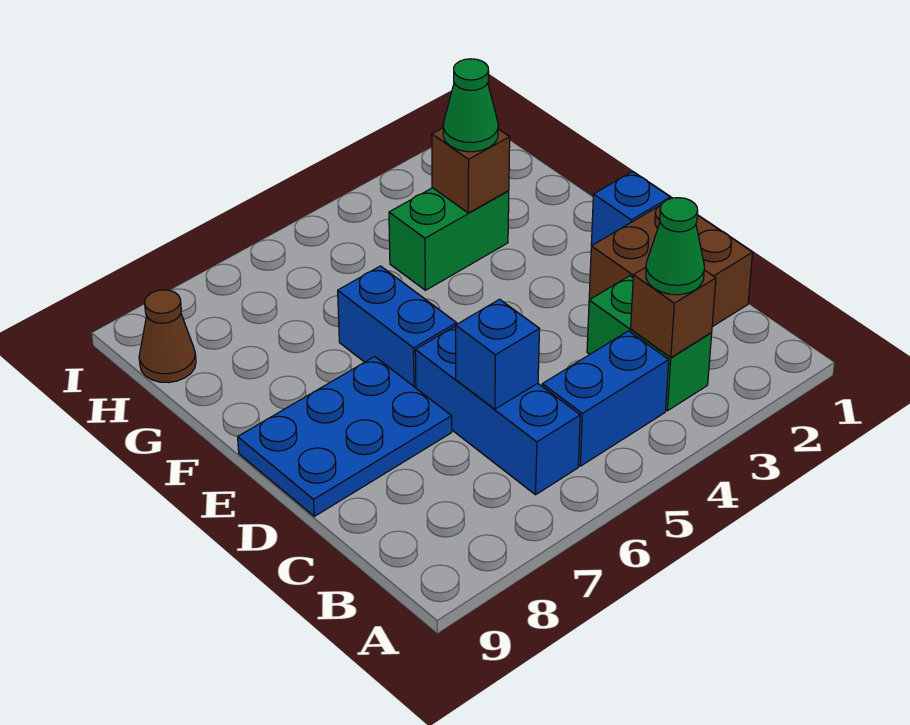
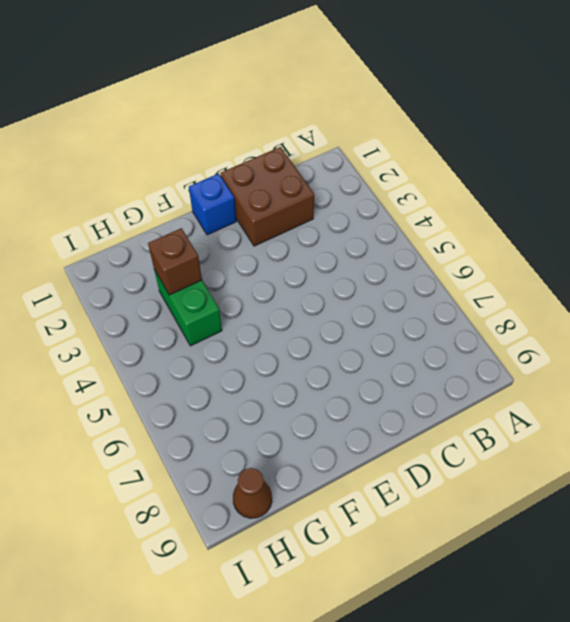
none -> green 1x2 brick [587,276,712,411]
none -> blue 1x2 brick [542,331,669,466]
none -> blue 1x3 brick [415,326,580,495]

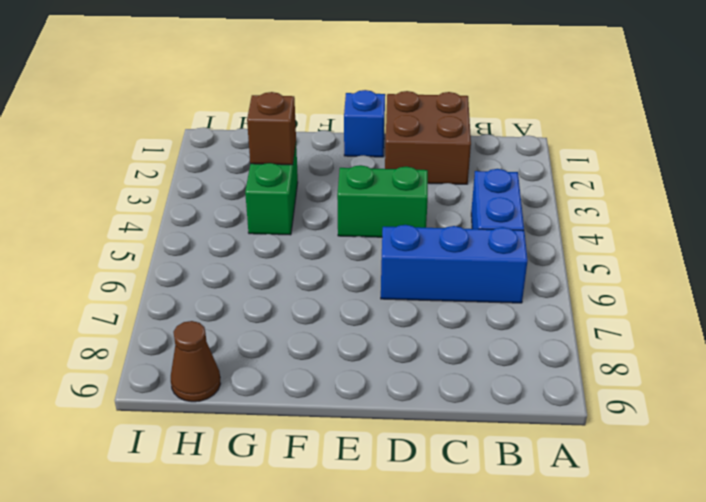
green 1x2 brick [337,165,428,237] -> green 1x2 brick moved to [587,276,712,411]
none -> blue 2x3 plate [238,357,452,516]
none -> blue 1x2 brick [338,266,457,388]
none -> brown 1x1 brick [631,267,716,357]

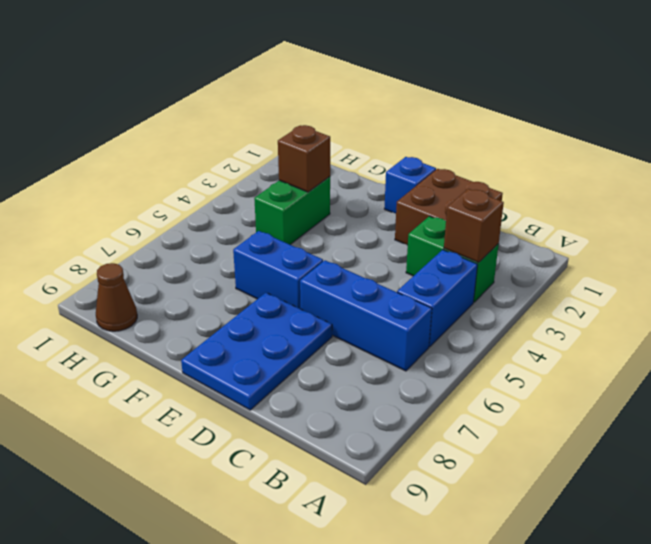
none -> blue 1x1 brick [456,299,539,409]
none -> green 1x1 cone [646,198,704,295]
none -> green 1x1 cone [443,59,498,152]

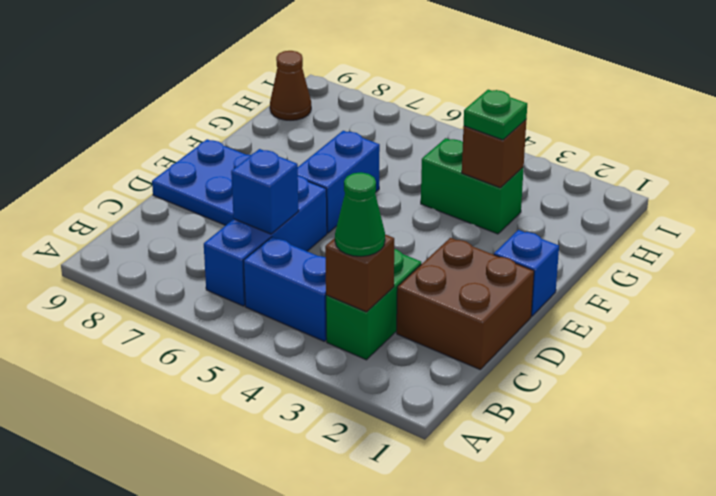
green 1x1 plate [464,90,527,140] -> green 1x1 cone [443,59,498,152]

